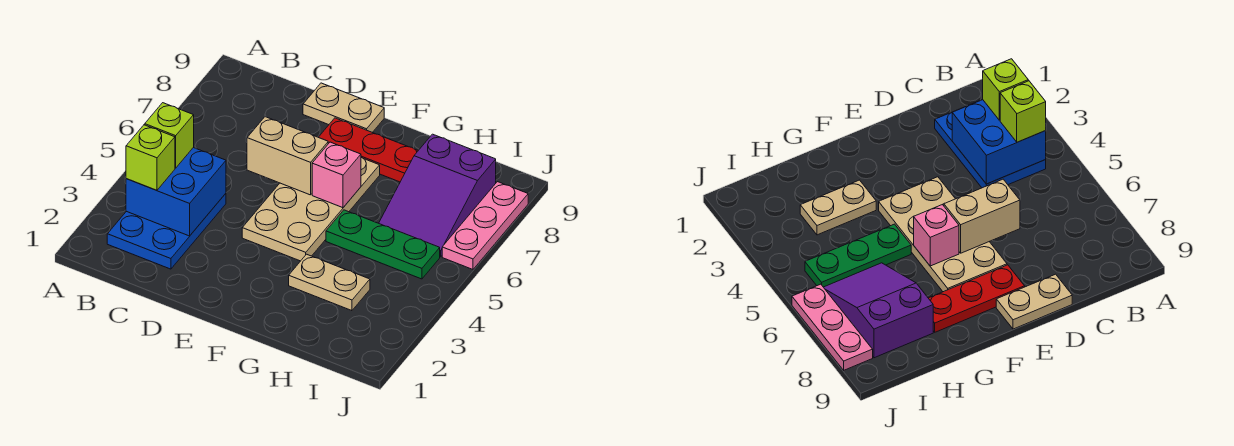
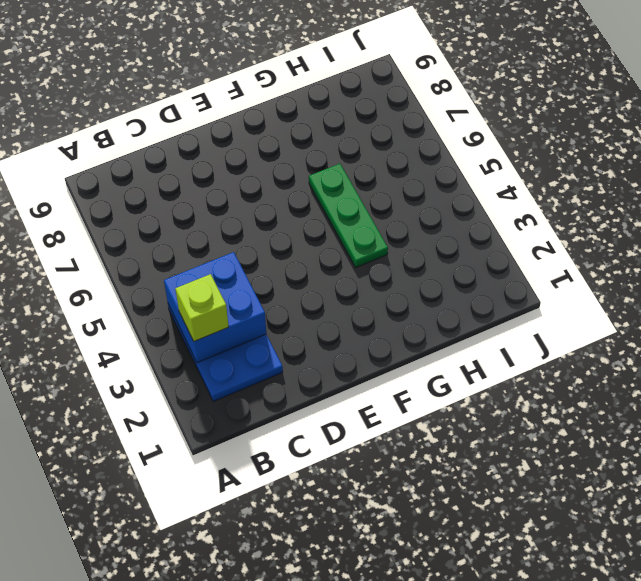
green 1x3 plate [309,164,388,268] -> green 1x3 plate turned to [326,210,440,279]
none -> tan 1x2 plate [303,83,384,132]
none -> tan 2x4 plate [242,157,380,261]
none -> red 1x3 plate [318,118,418,182]

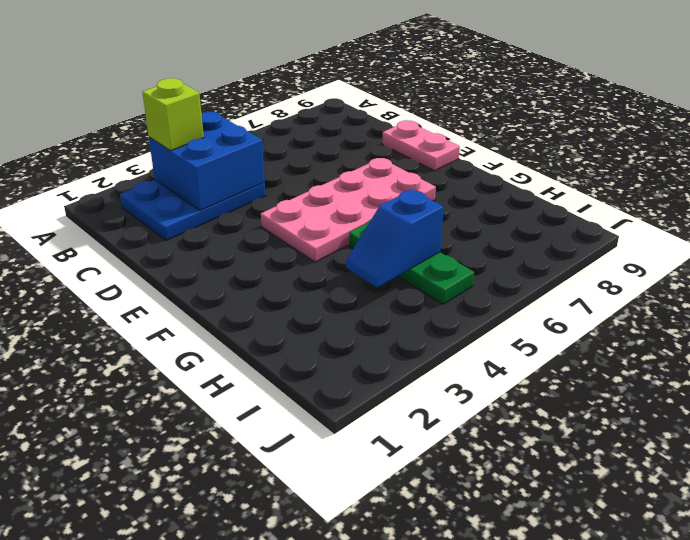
pink 1x2 plate [382,120,460,171] -> tan 1x2 plate [303,83,384,132]
pink 2x4 plate [261,158,436,262] -> tan 2x4 plate [242,157,380,261]
blue 1x2 slope [346,190,444,287] -> none
none -> red 1x3 plate [318,118,418,182]
none -> tan 1x2 plate [289,254,370,311]
none -> purple 2x3 slope [379,134,496,257]

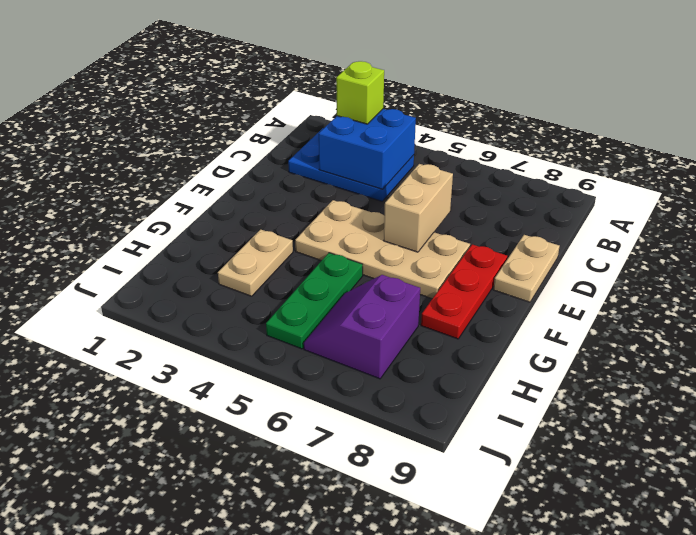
purple 2x2 slope [304,275,420,379] -> purple 2x3 slope [379,134,496,257]
none -> pink 1x3 plate [442,182,528,269]
none -> pink 1x1 brick [312,142,361,208]
none -> lime 1x1 brick [145,103,194,168]

